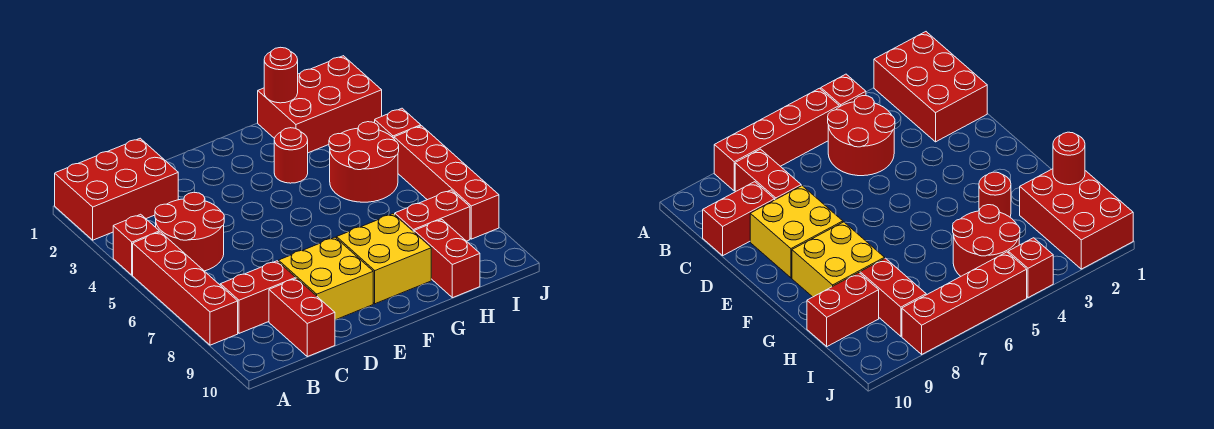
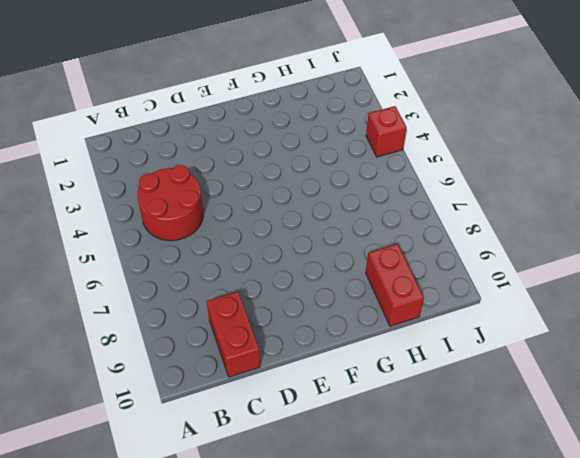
none -> red 2x3 brick [55,138,178,240]
none -> red 1x1 brick [113,214,159,275]
none -> red 1x4 brick [133,232,238,345]

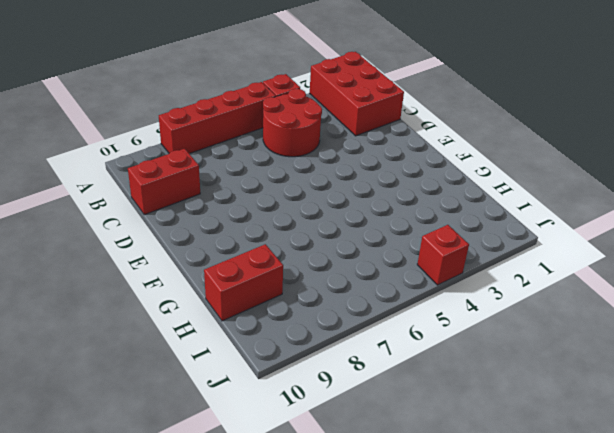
none -> red 1x2 brick [220,261,296,333]
none -> yellow 2x2 brick [279,237,373,320]
none -> yellow 2x2 brick [337,214,431,304]

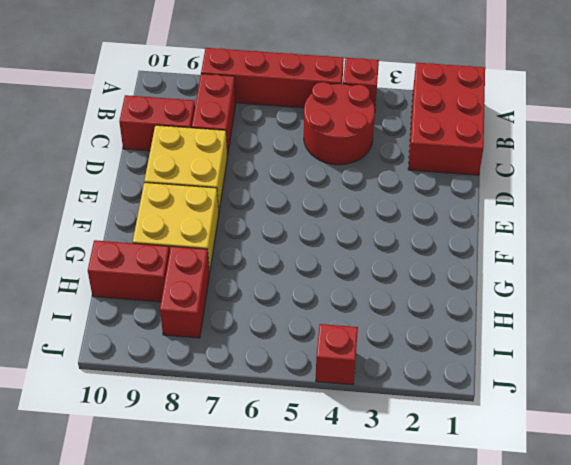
none -> red 1x1 round brick [274,128,308,183]
none -> red 2x3 brick [258,56,382,153]
none -> red 2x2 round brick [329,122,399,202]

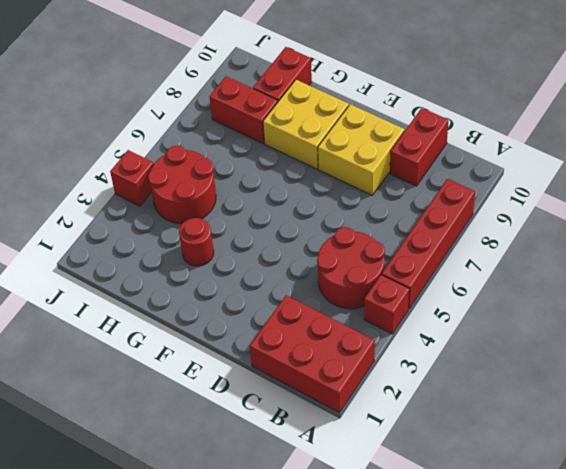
none -> red 1x2 brick [220,261,296,333]
none -> red 2x3 brick [258,56,382,153]
none -> red 1x4 brick [394,126,499,239]

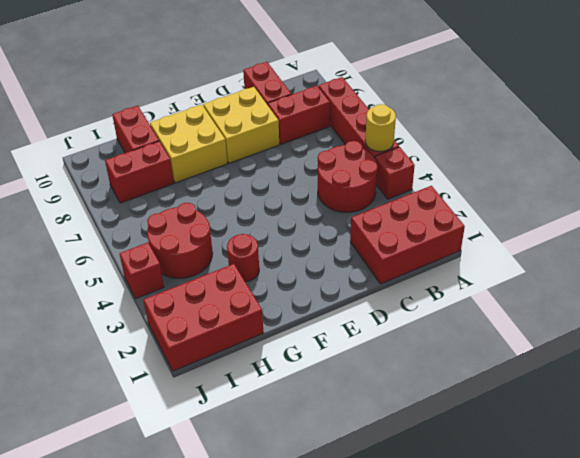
yellow 1x1 round brick [365,104,396,151] -> none
none -> red 1x4 brick [394,126,499,239]
none -> red 1x1 round brick [264,47,298,103]

